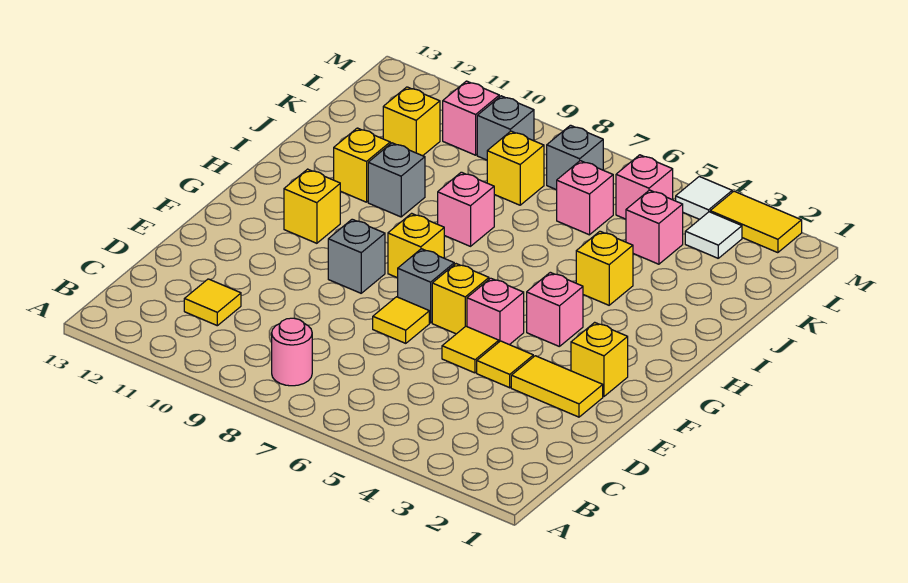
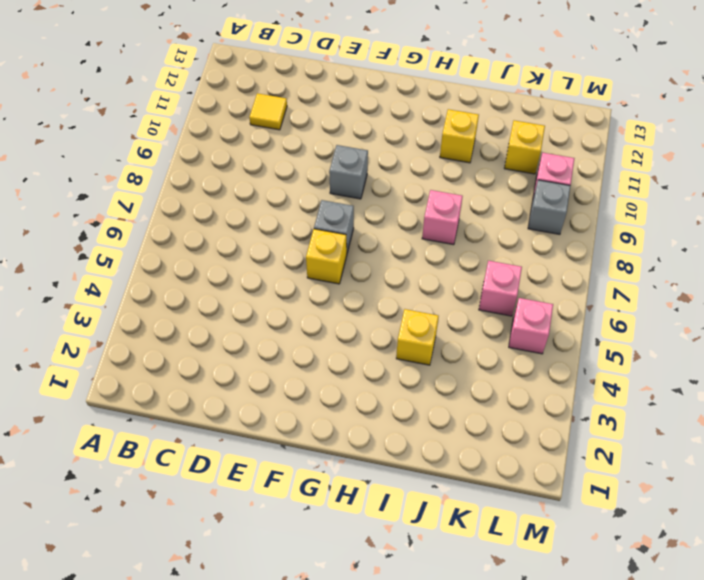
none -> pink 1x1 round brick [272,318,312,386]
none -> yellow 1x2 tile [511,356,603,417]
none -> yellow 1x1 tile [477,341,533,388]

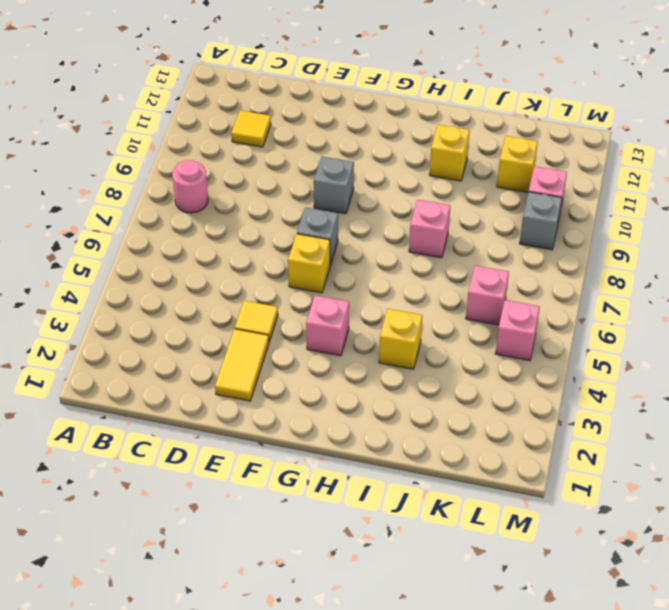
none -> yellow 1x1 tile [442,326,499,373]
none -> yellow 1x1 tile [373,297,429,343]
none -> yellow 1x1 brick [571,322,628,397]

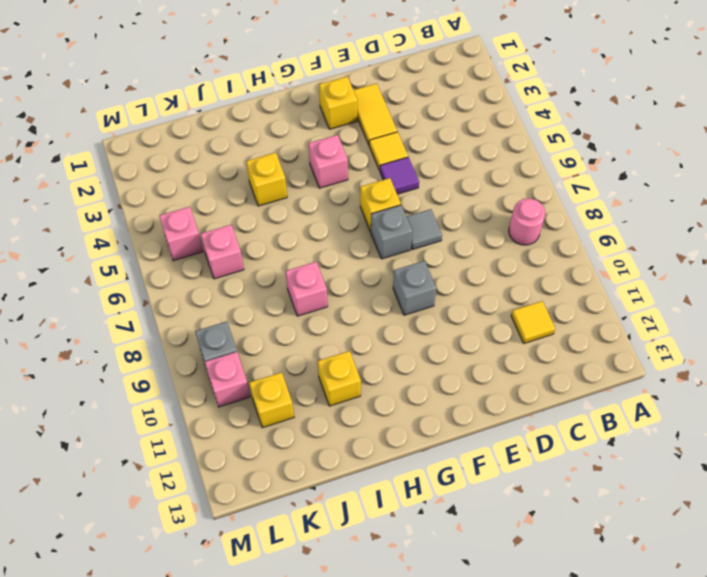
purple 1x1 tile [380,157,419,194] -> yellow 1x1 tile [442,326,499,373]
grey 1x1 tile [407,209,442,250] -> yellow 1x1 tile [373,297,429,343]
none -> pink 1x1 brick [467,278,524,345]
none -> yellow 1x1 brick [388,213,444,278]
none -> yellow 1x1 brick [284,169,340,243]

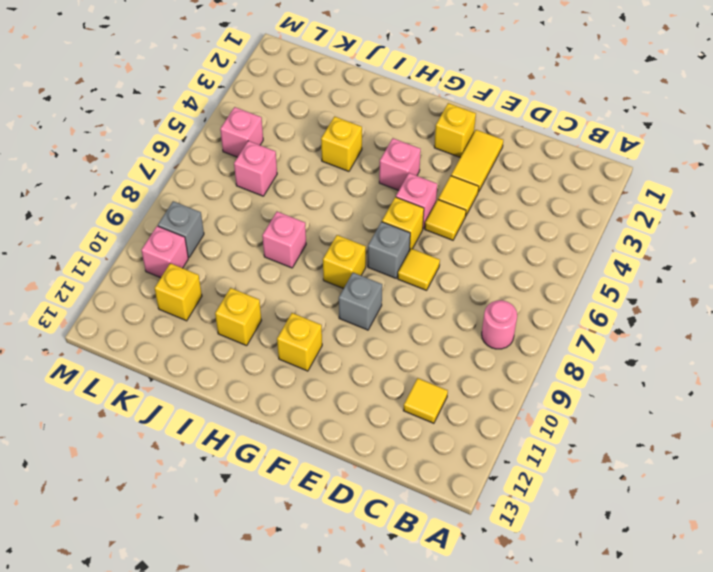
none -> grey 1x1 brick [368,143,425,217]
none -> pink 1x1 brick [626,190,683,264]
none -> yellow 1x1 brick [487,131,544,205]

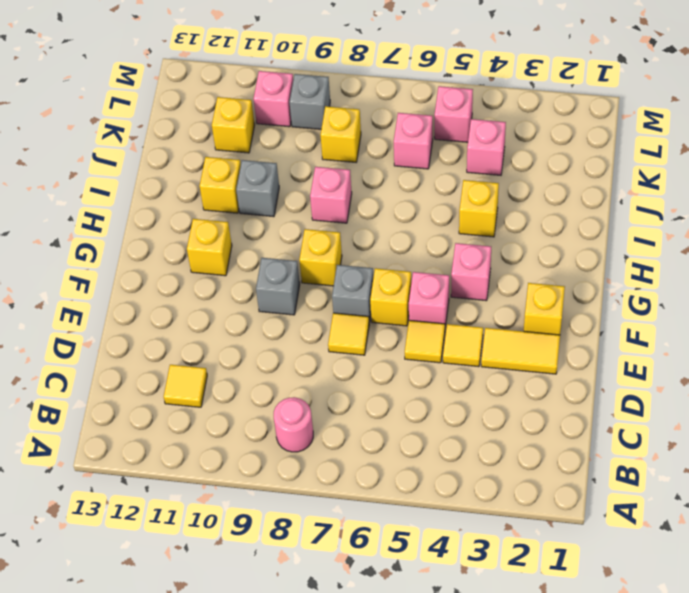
none -> white 1x1 tile [685,212,742,258]
none -> grey 1x1 brick [547,125,603,190]
none -> yellow 1x2 tile [710,191,802,253]

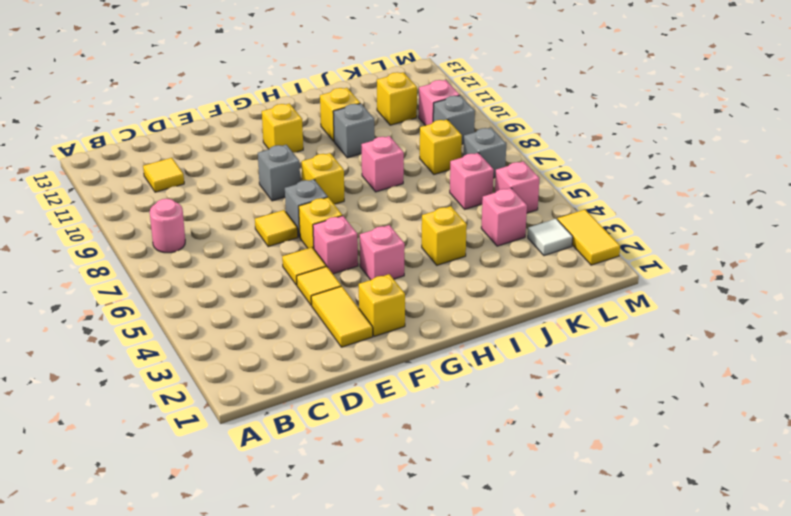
none -> white 1x1 tile [676,176,732,219]

